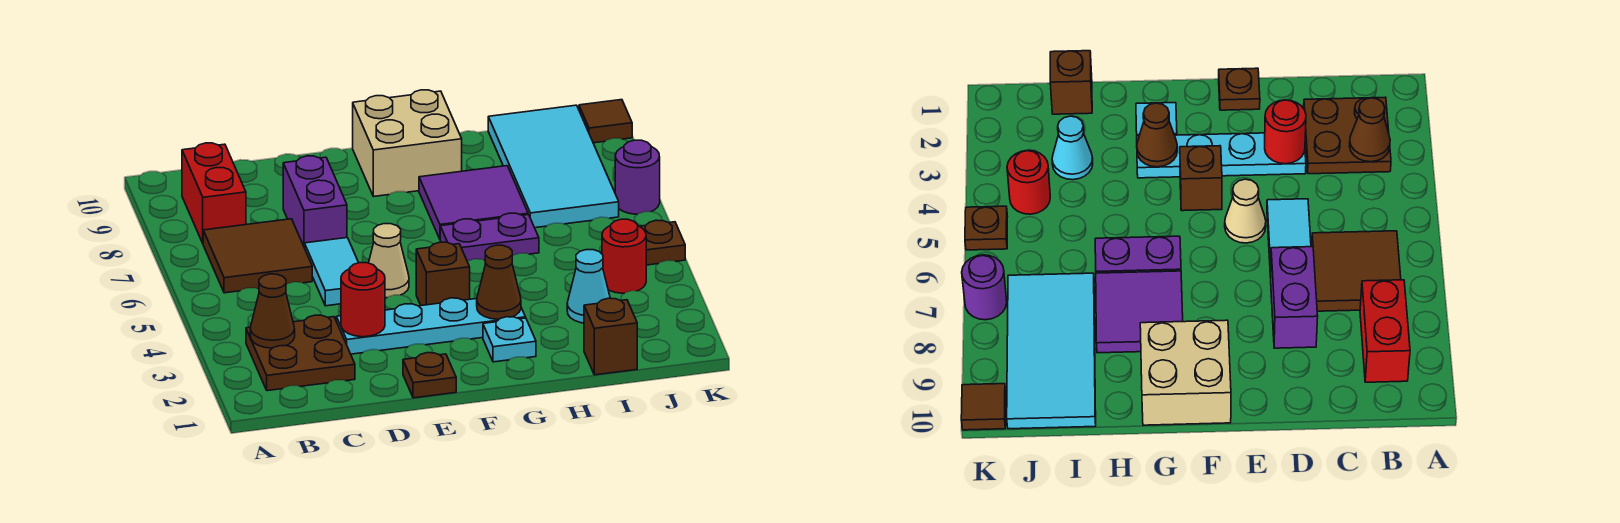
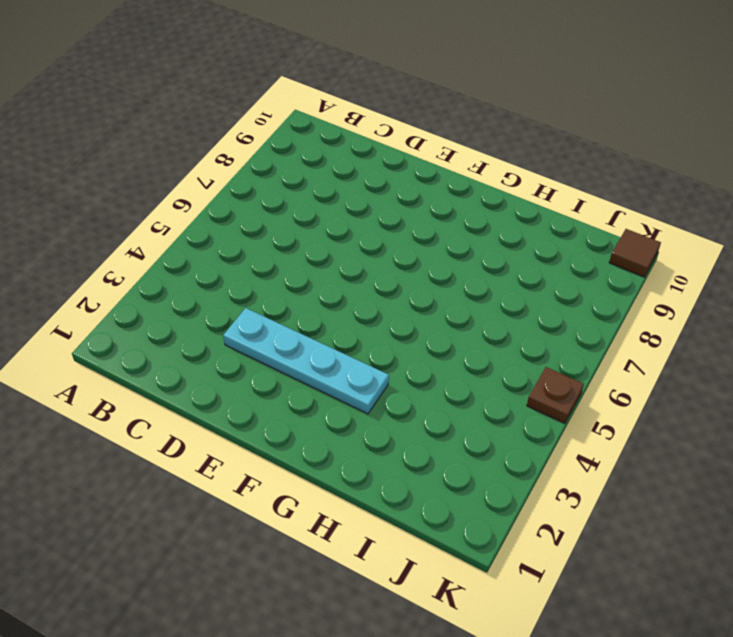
none -> brown 2x2 plate [246,315,355,391]
none -> brown 2x2 tile [203,219,312,293]
none -> red 1x2 brick [182,143,246,243]

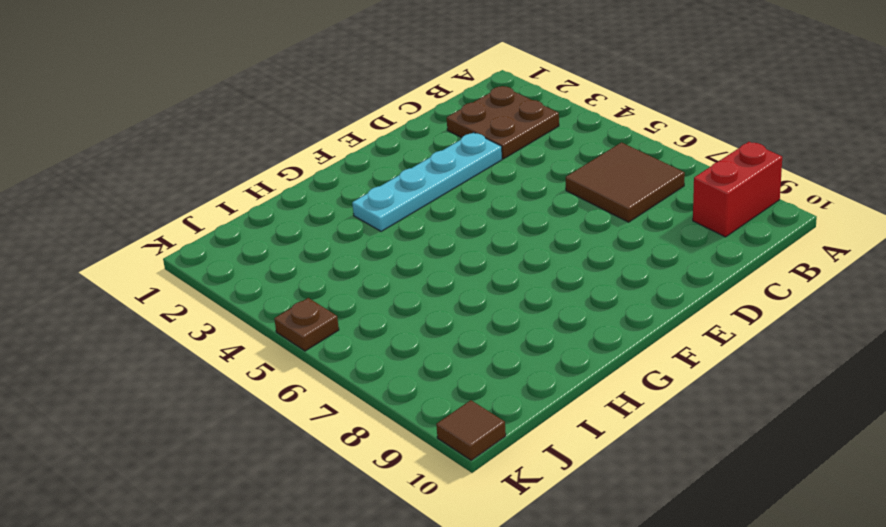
red 1x2 brick [693,142,782,237] -> red 1x2 brick turned to [182,143,246,243]
none -> cyan 1x2 tile [305,238,359,306]
none -> purple 1x2 brick [283,156,347,248]
none -> brown 1x1 plate [403,353,456,398]

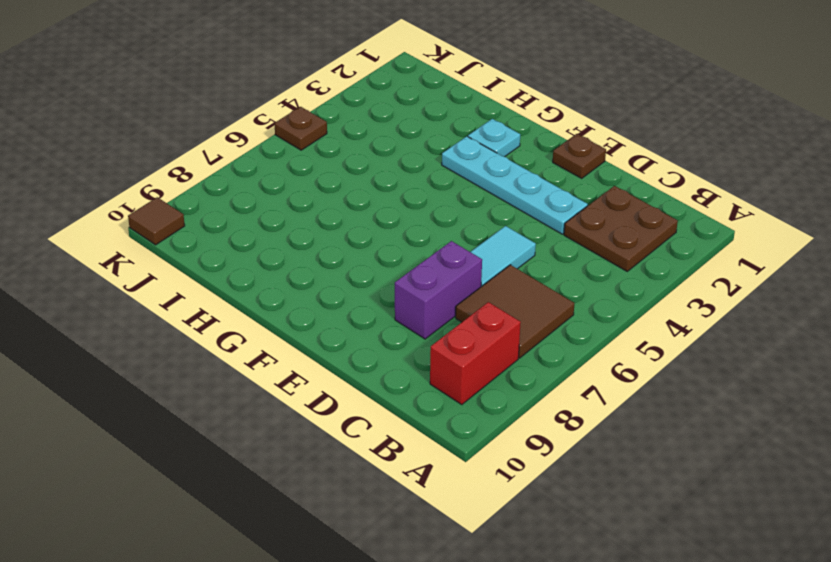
none -> tan 1x1 cone [369,224,409,298]
none -> brown 1x1 brick [416,242,470,306]
none -> tan 2x2 brick [353,90,462,197]

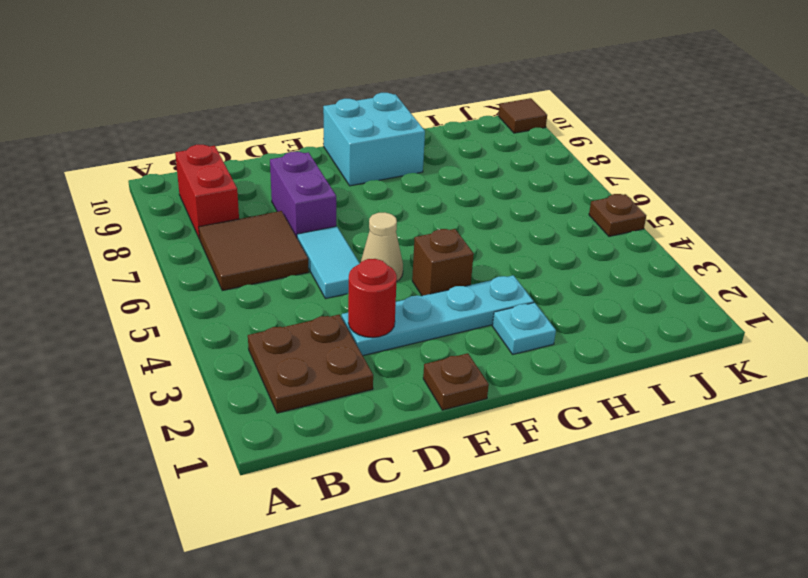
cyan 2x2 brick [323,93,425,186] -> tan 2x2 brick [353,90,462,197]
none -> purple 1x2 plate [440,213,539,261]
none -> purple 2x2 tile [419,166,528,239]
none -> brown 1x1 brick [584,298,637,375]

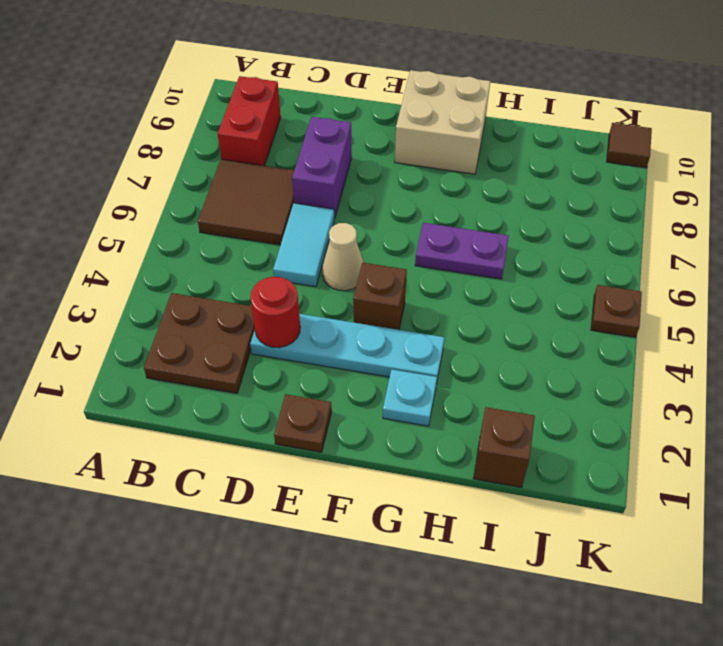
none -> purple 2x2 tile [419,166,528,239]
none -> cyan 1x1 cone [567,250,610,323]
none -> cyan 2x4 tile [488,105,619,228]

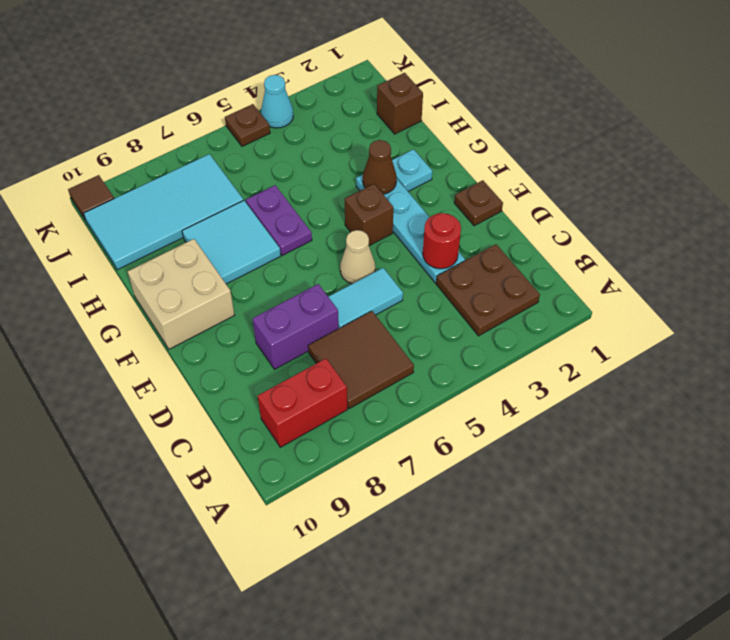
cyan 2x2 tile [182,200,281,284] -> purple 2x2 tile [419,166,528,239]
cyan 1x1 cone [261,75,293,128] -> cyan 1x1 cone moved to [567,250,610,323]
none -> red 1x1 round brick [602,219,646,293]
none -> purple 1x1 round brick [615,140,660,214]
none -> brown 1x1 cone [250,274,295,348]

